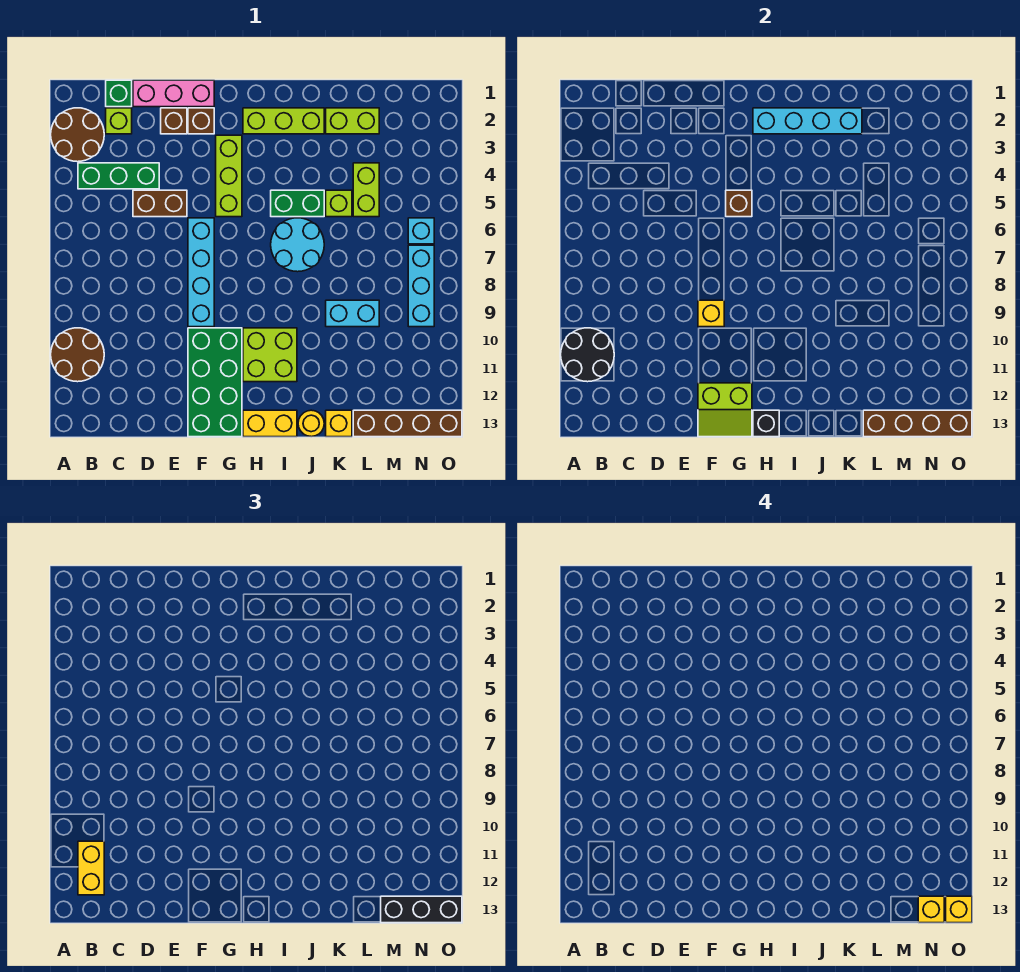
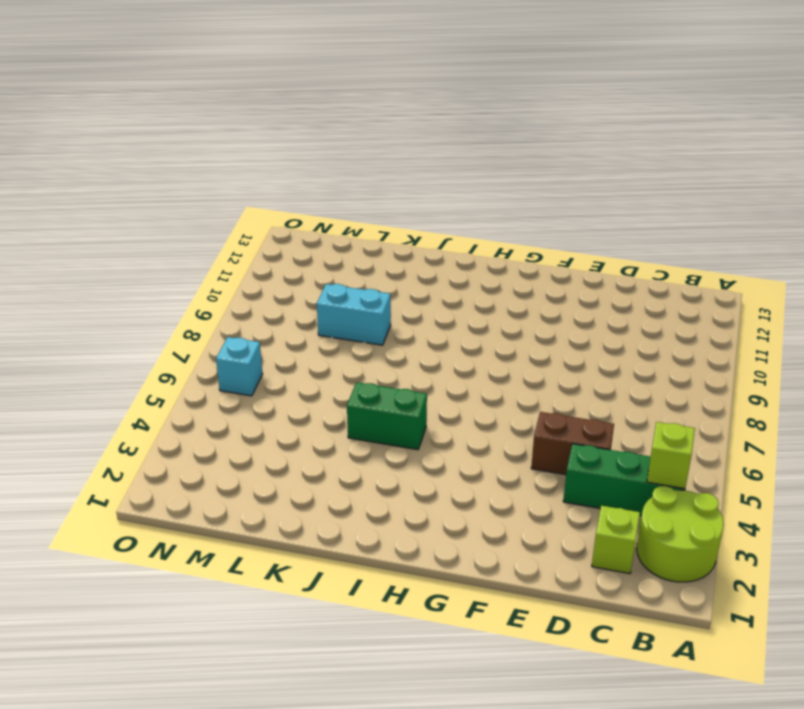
lime 2x2 round brick [637,486,724,582] -> brown 2x2 round brick [51,108,104,162]
lime 1x1 brick [647,422,695,489] -> lime 1x1 brick moved to [326,190,352,217]
none -> brown 2x2 round brick [51,328,104,382]
none -> green 1x1 brick [106,80,132,107]
none -> pink 1x3 brick [133,80,214,107]
none -> brown 1x1 brick [161,108,187,134]

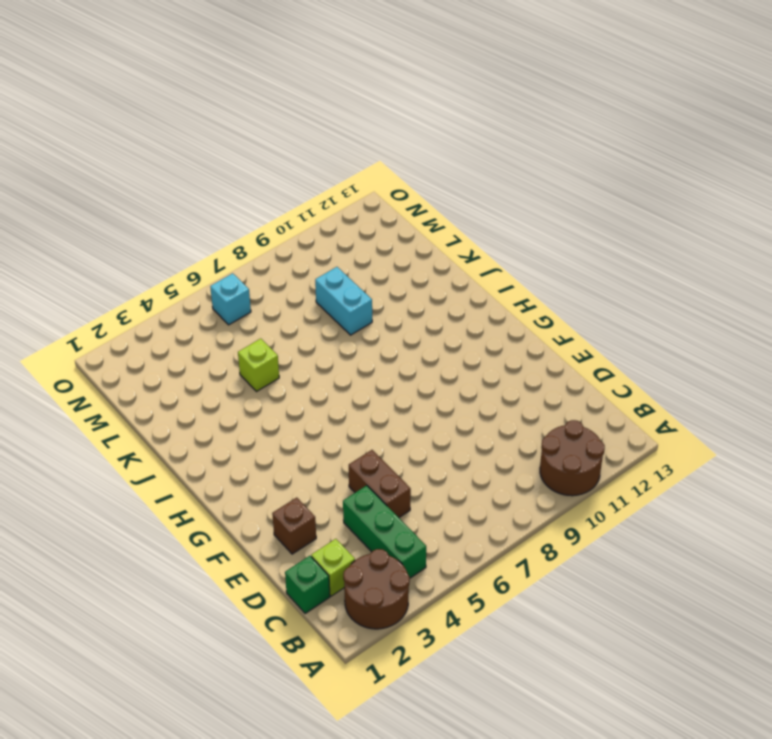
none -> pink 1x3 brick [133,80,214,107]
none -> brown 1x1 brick [188,108,214,134]
none -> cyan 1x4 brick [188,218,214,327]
none -> green 2x4 brick [188,328,242,437]

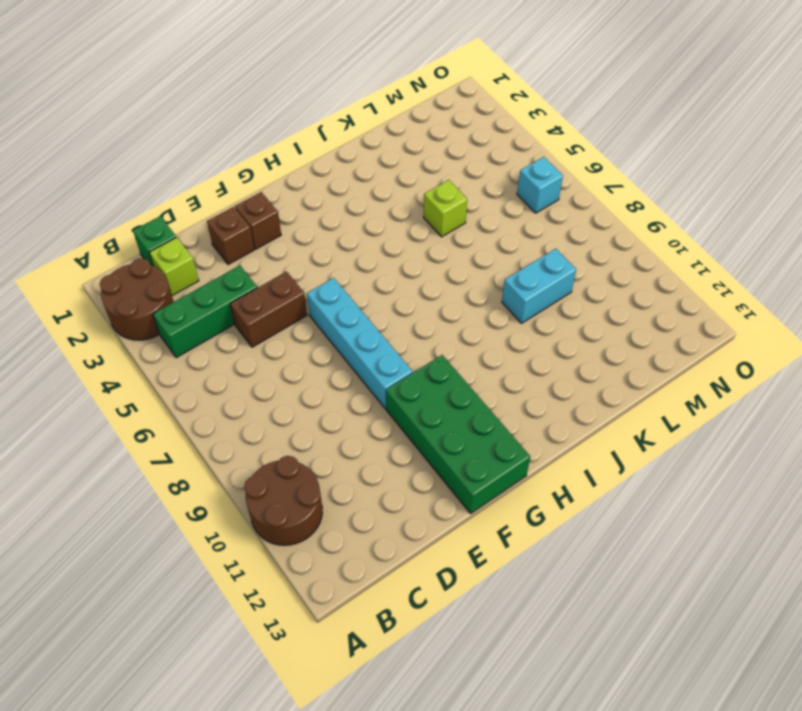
none -> pink 1x3 brick [133,80,214,107]
none -> lime 1x3 brick [216,135,242,217]
none -> lime 1x3 brick [243,108,324,134]
none -> lime 2x2 brick [243,328,297,382]

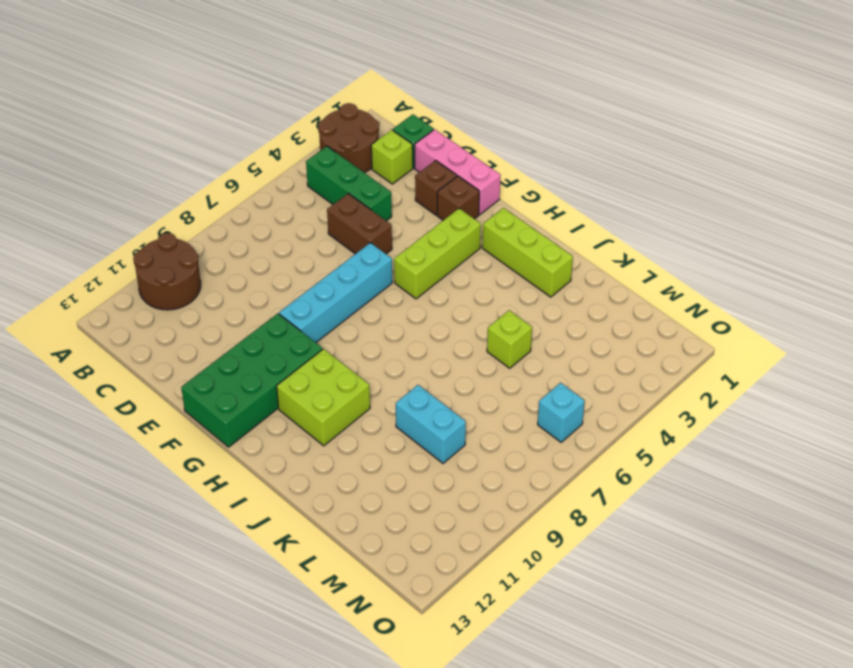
none -> yellow 1x2 brick [243,410,297,437]
none -> green 1x2 brick [271,190,324,217]
none -> cyan 2x2 round brick [271,218,324,272]
none -> yellow 1x1 round brick [298,410,324,437]

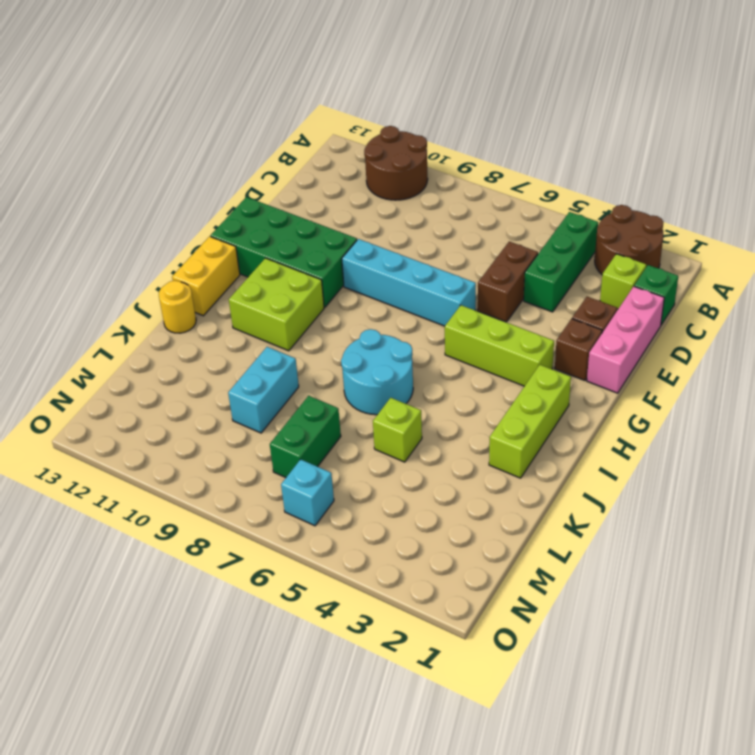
green 1x2 brick [270,396,341,478] -> green 1x2 brick moved to [271,190,324,217]
none -> lime 1x2 brick [326,108,379,134]
none -> yellow 1x1 brick [326,410,352,437]
none -> lime 1x2 brick [353,163,379,217]
none -> brown 1x4 brick [353,410,462,437]

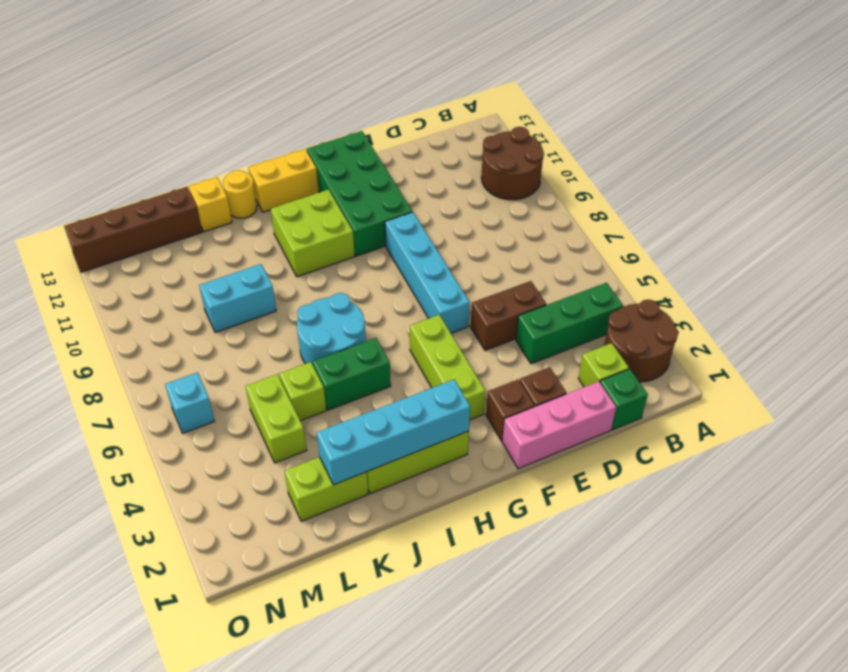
none -> cyan 1x3 brick [408,245,434,327]
none -> black 2x2 round brick [561,328,614,382]
none -> yellow 1x1 brick [698,300,724,327]
none -> lime 2x2 slope [698,383,752,437]

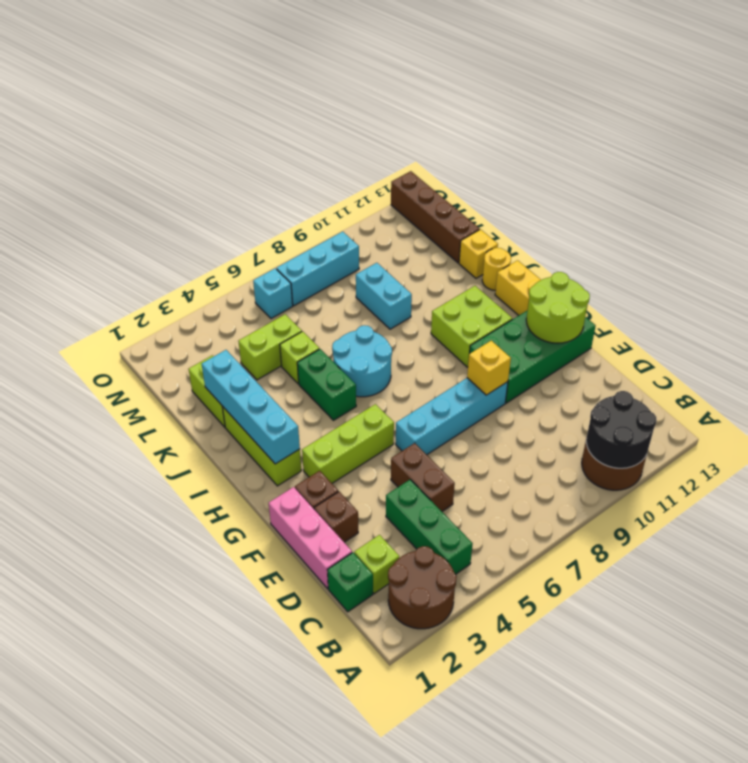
lime 2x2 round brick [526,272,590,343] -> lime 2x2 slope [698,383,752,437]
none -> brown 1x1 brick [726,190,752,217]
none -> black 1x1 brick [753,410,779,437]
none -> brown 1x4 brick [863,410,972,437]
none -> yellow 1x2 brick [78,841,104,895]

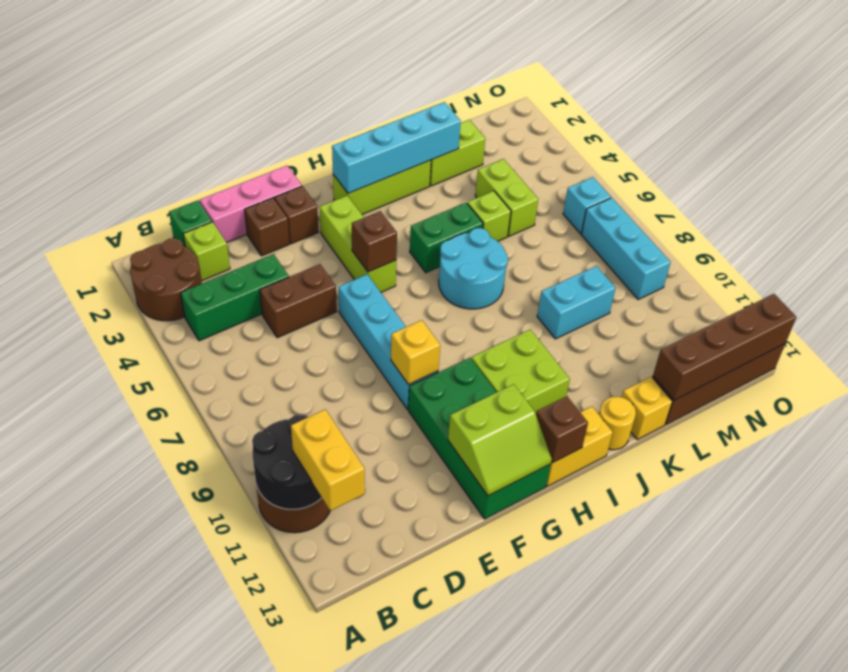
brown 1x1 brick [536,396,588,463] -> black 1x1 brick [753,410,779,437]
none -> black 1x3 brick [381,896,462,923]
none -> yellow 1x1 brick [918,896,944,923]
none -> yellow 1x1 brick [946,896,972,923]

